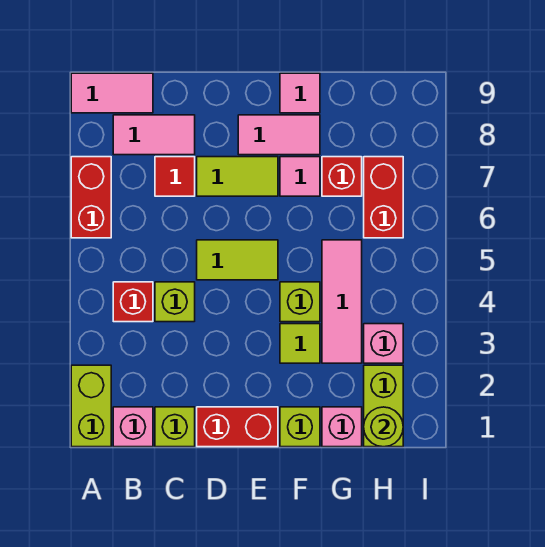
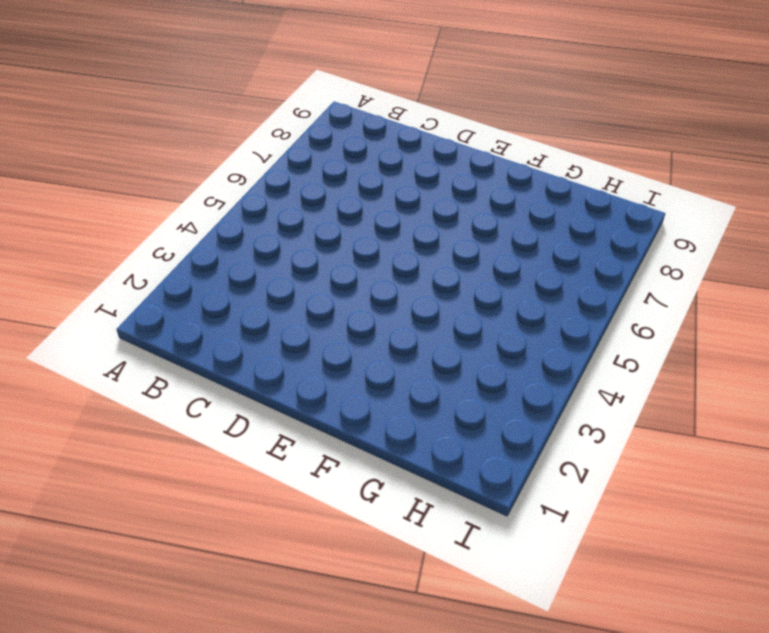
none -> lime 1x2 brick [71,365,111,447]
none -> red 1x2 brick [71,157,111,238]
none -> pink 1x2 tile [71,73,153,113]

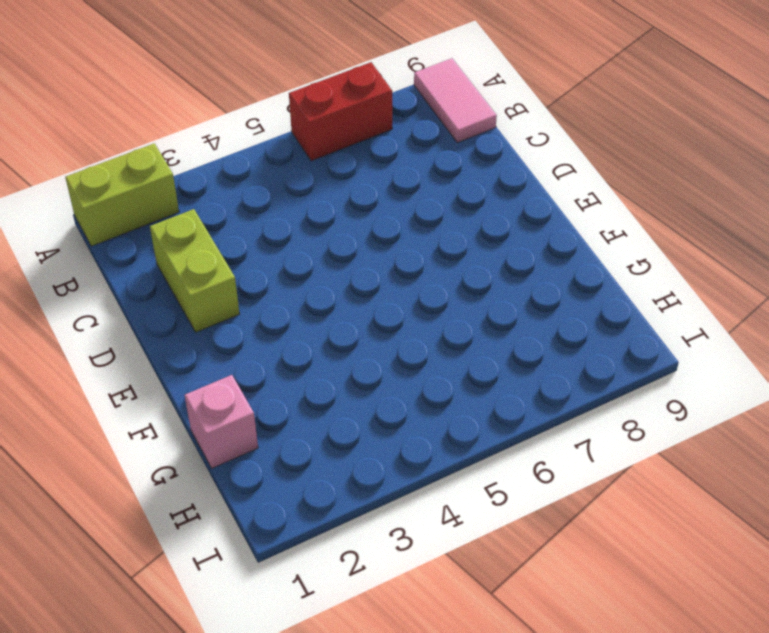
lime 1x2 brick [150,209,240,332] -> lime 1x2 brick turned to [364,365,403,447]
none -> pink 1x1 brick [113,407,153,447]
none -> red 1x1 brick [113,282,153,322]
none -> pink 1x2 tile [113,115,195,155]

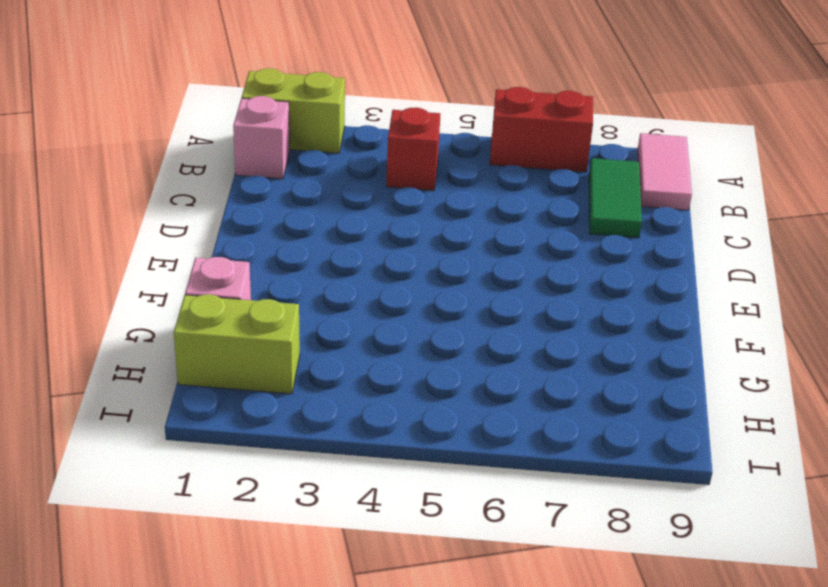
green 1x2 tile [589,158,642,238] -> pink 1x2 tile [113,115,195,155]
none -> lime 1x1 brick [155,407,195,447]
none -> lime 1x1 brick [155,282,195,322]
none -> red 1x1 tile [155,157,195,196]

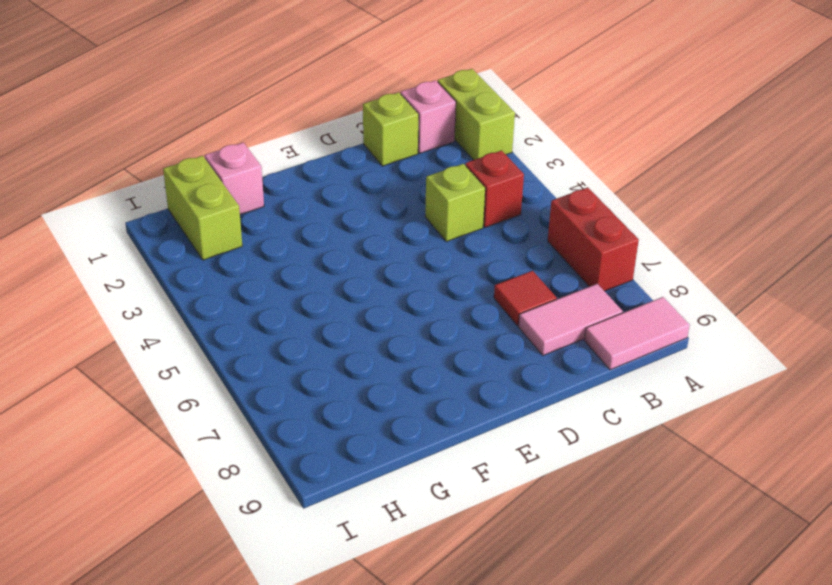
none -> red 1x2 brick [197,407,278,447]
none -> lime 1x2 tile [197,240,278,280]
none -> lime 1x2 tile [197,157,278,196]

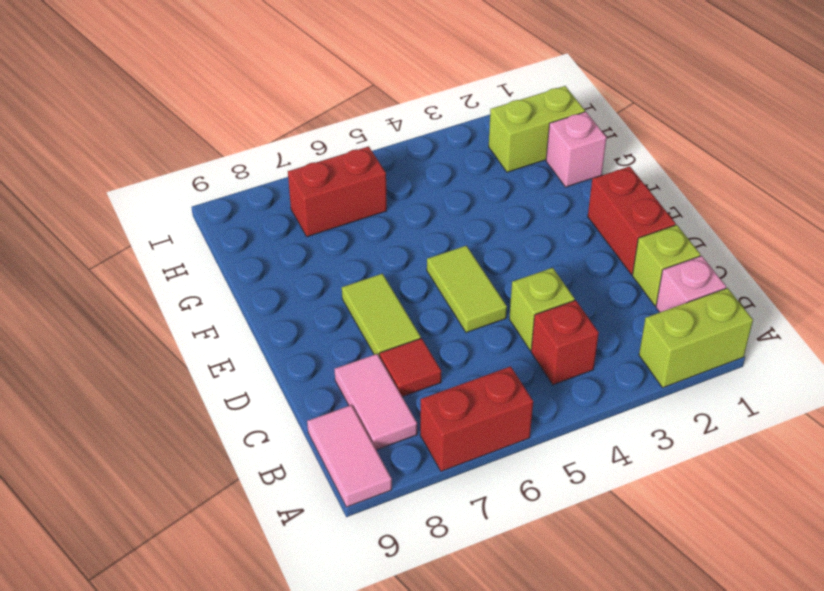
none -> pink 1x2 tile [238,115,320,155]
none -> lime 1x1 brick [280,407,320,447]
none -> lime 1x1 tile [280,324,320,363]

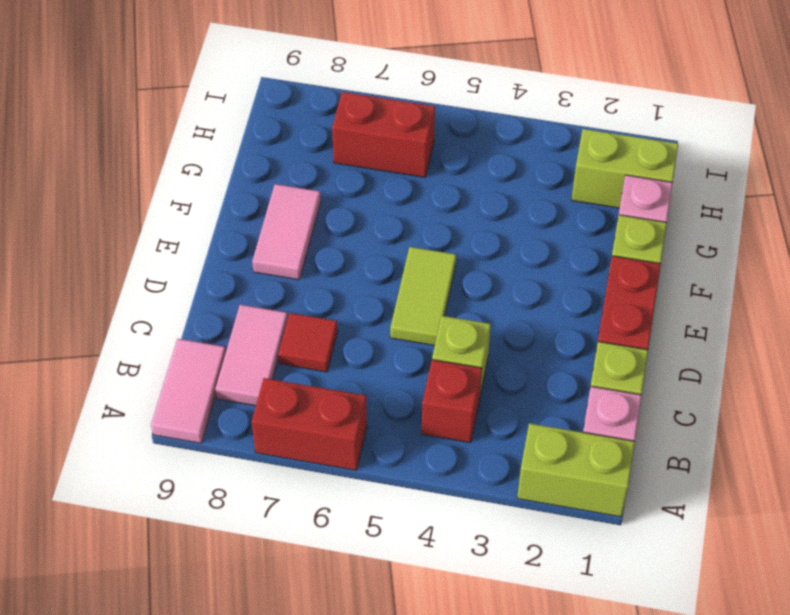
none -> lime 1x2 tile [197,157,278,196]
none -> lime 1x1 tile [280,324,320,363]
none -> lime 1x1 brick [280,282,320,322]

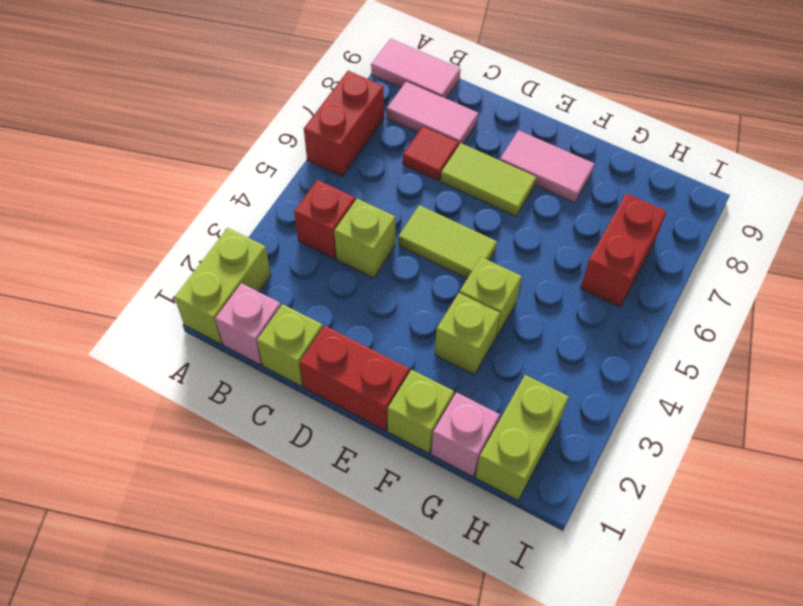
lime 1x1 brick [435,293,500,375] -> lime 1x1 tile [280,324,320,363]
none -> pink 1x1 tile [280,157,320,196]
none -> pink 1x1 tile [280,73,320,113]
none -> pink 1x3 tile [322,240,362,363]

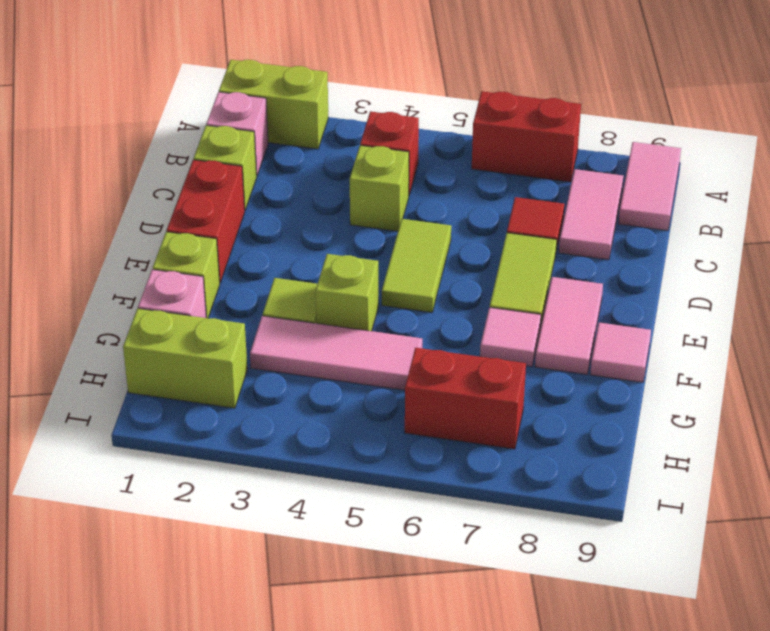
none -> red 1x1 brick [322,157,362,196]
none -> pink 1x1 brick [364,324,403,363]
none -> lime 1x1 round brick [364,407,403,447]

